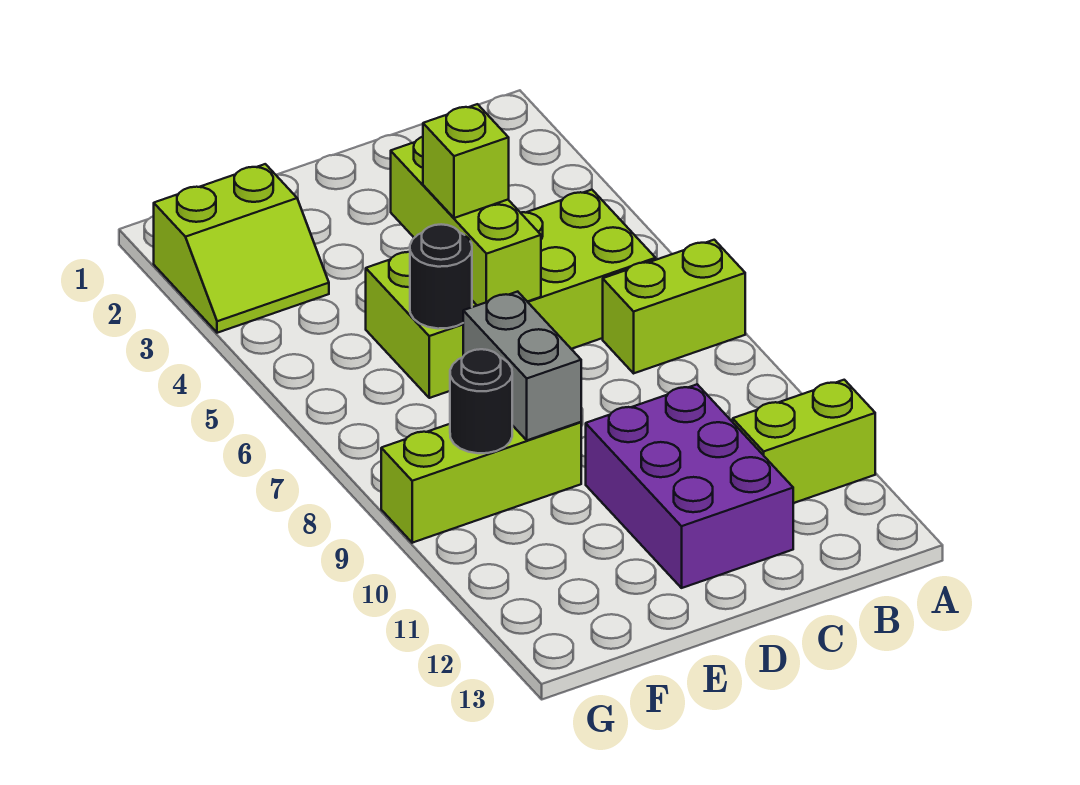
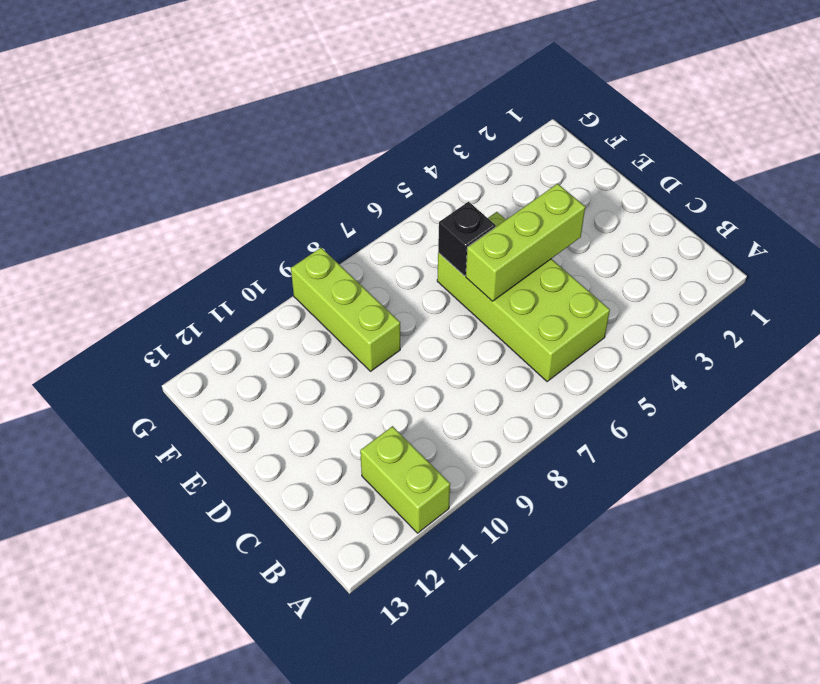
black 1x1 brick [438,202,496,276] -> black 1x1 round brick [410,224,472,329]
none -> lime 1x2 brick [603,240,745,373]
none -> purple 2x3 brick [586,384,793,588]

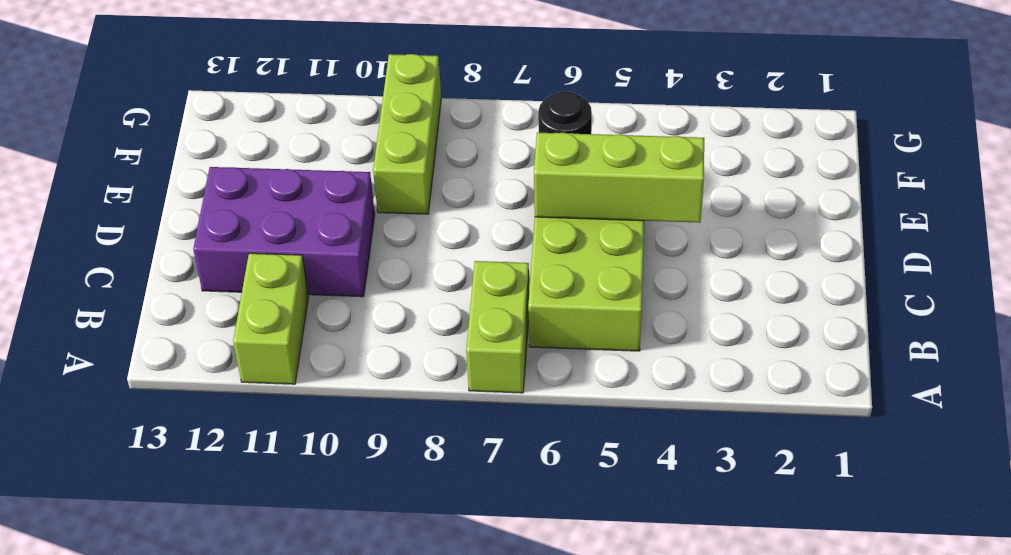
none -> lime 2x2 slope [154,164,329,333]
none -> grey 1x2 brick [463,292,581,440]

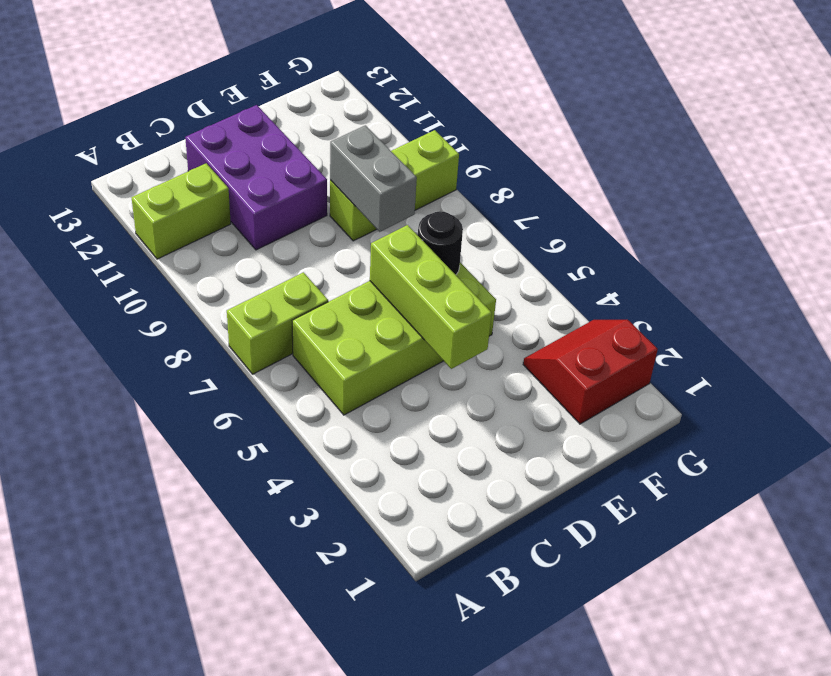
red 2x2 slope [523,320,658,424] -> lime 2x2 slope [154,164,329,333]
none -> black 1x1 round brick [450,349,512,453]
none -> lime 1x1 brick [423,104,509,218]

